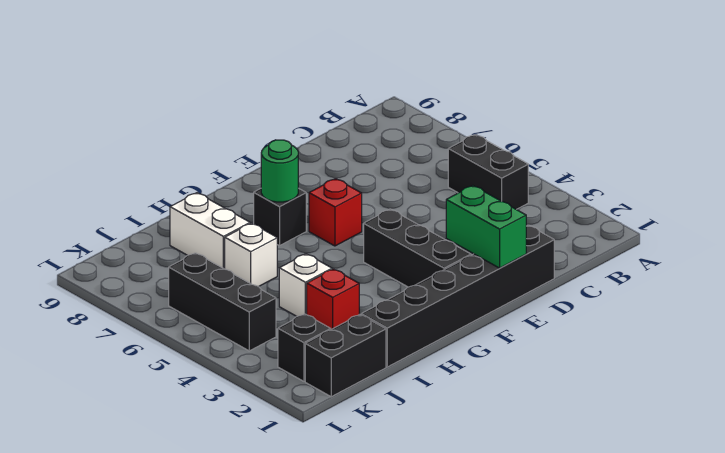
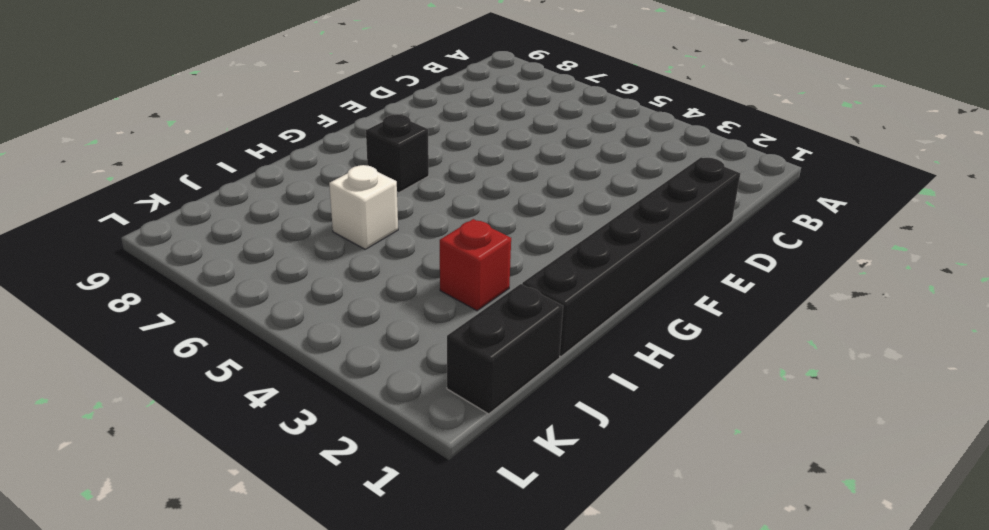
none -> black 1x2 brick [448,134,528,209]
none -> black 1x3 brick [364,209,471,287]
none -> red 1x1 brick [309,179,362,246]

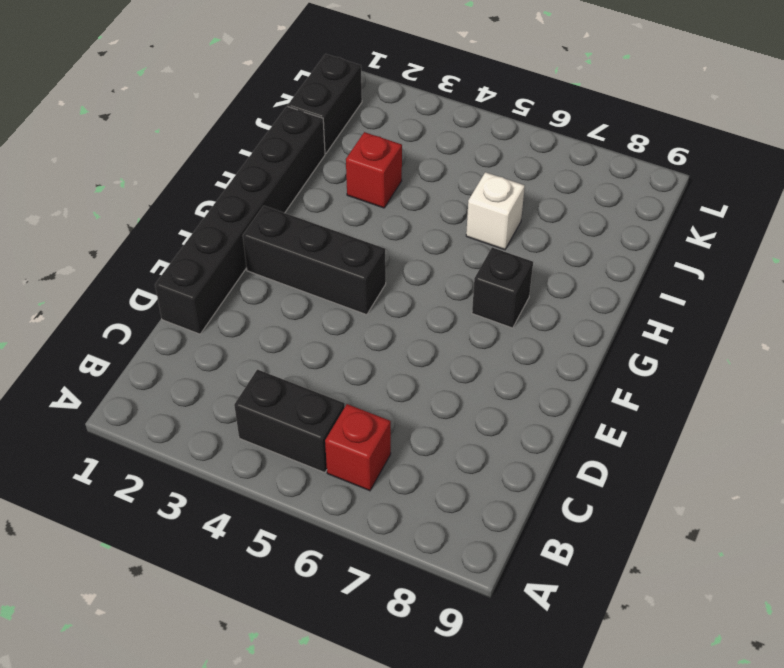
red 1x1 brick [325,404,391,491] -> red 1x1 brick moved to [309,179,362,246]
none -> white 1x1 brick [279,254,332,316]
none -> white 1x2 brick [170,193,250,269]
none -> black 1x1 brick [278,314,331,381]

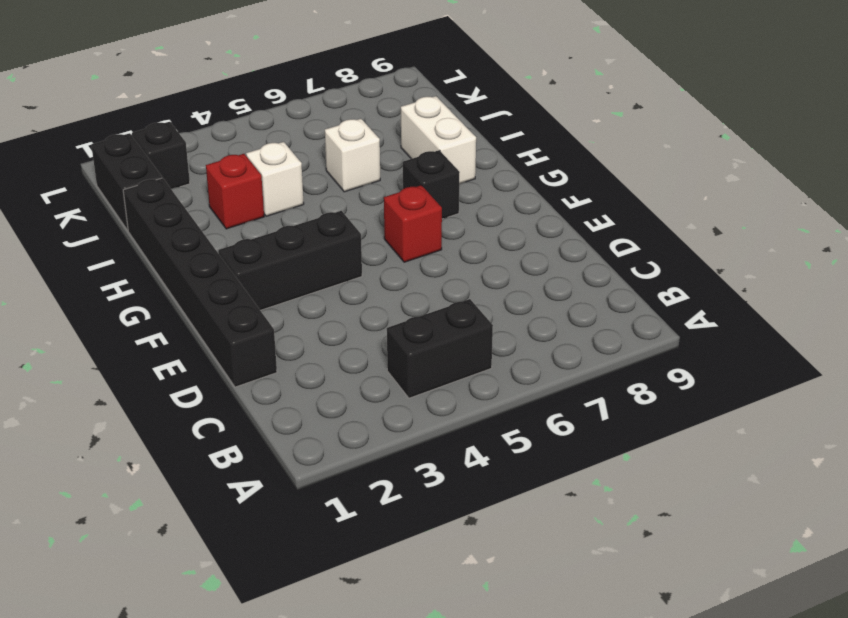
white 1x2 brick [401,96,476,184] -> white 1x2 brick turned to [170,193,250,269]
none -> black 1x3 brick [169,253,276,351]
none -> green 1x2 brick [446,186,526,268]
none -> green 1x1 round brick [261,140,298,202]

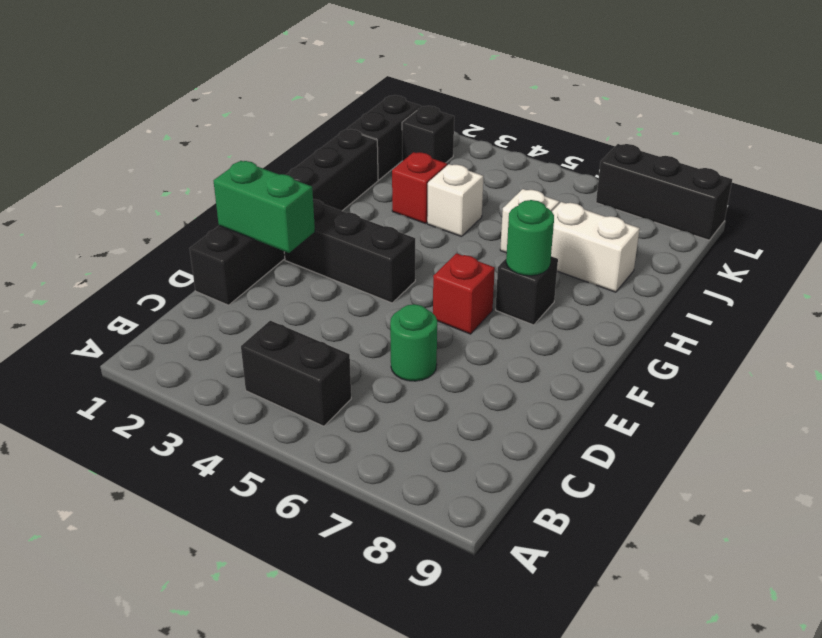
green 1x1 round brick [390,304,437,381] -> none
black 1x3 brick [596,144,732,240] -> black 1x3 brick moved to [169,253,276,351]

